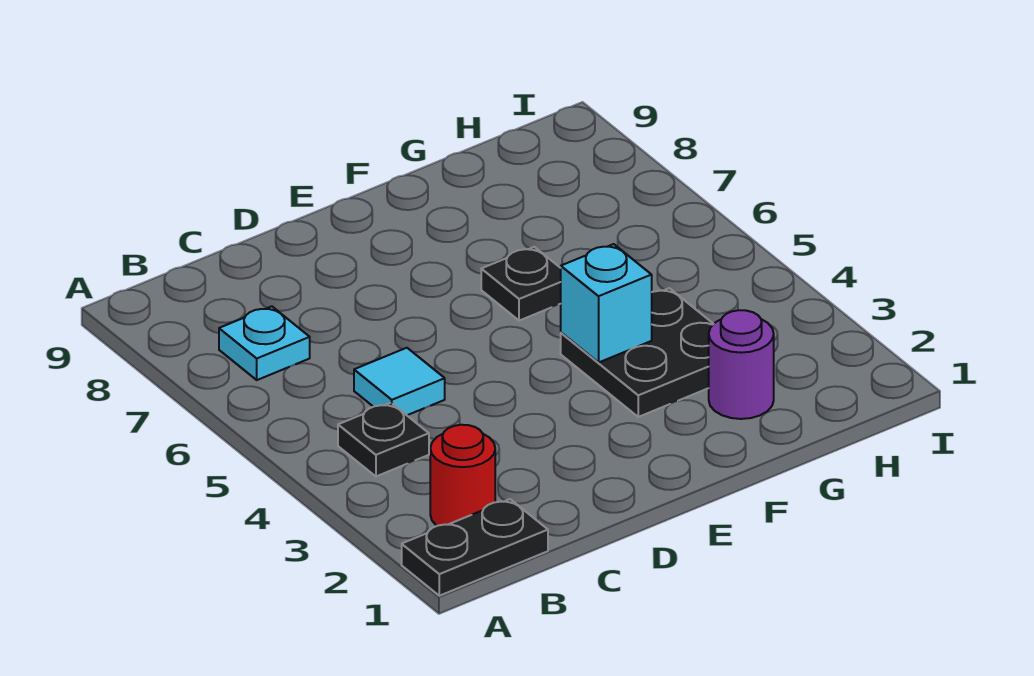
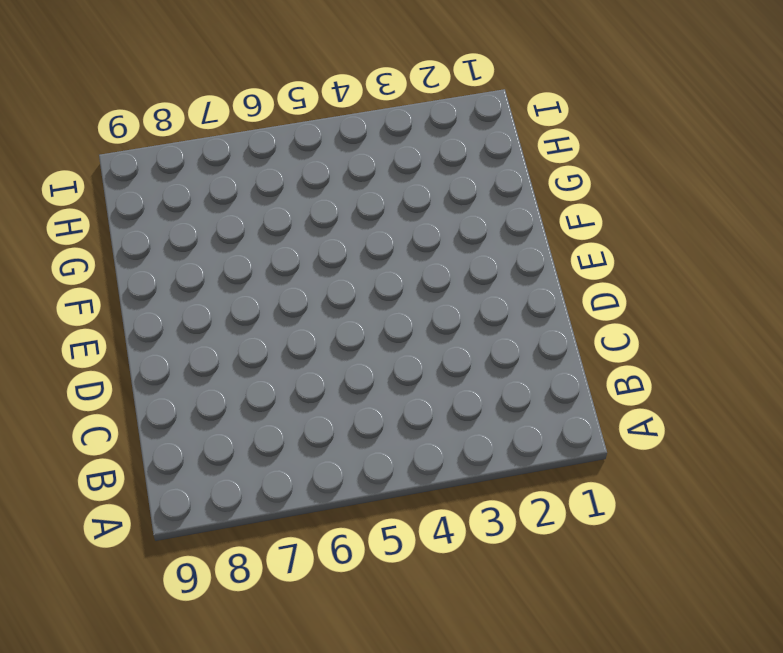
none -> black 1x2 plate [402,499,548,596]
none -> red 1x1 round brick [430,425,495,526]

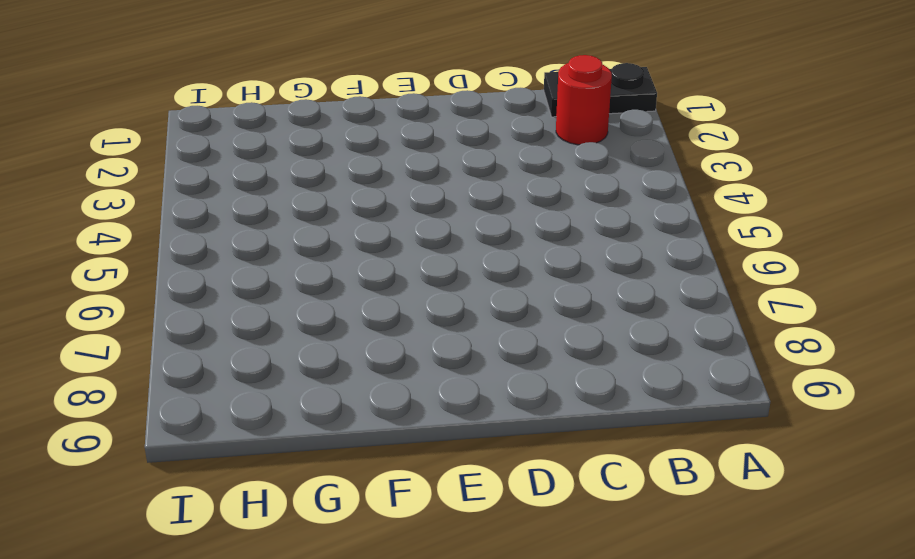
none -> black 1x1 plate [338,403,429,476]
none -> cyan 1x1 plate [219,306,310,380]

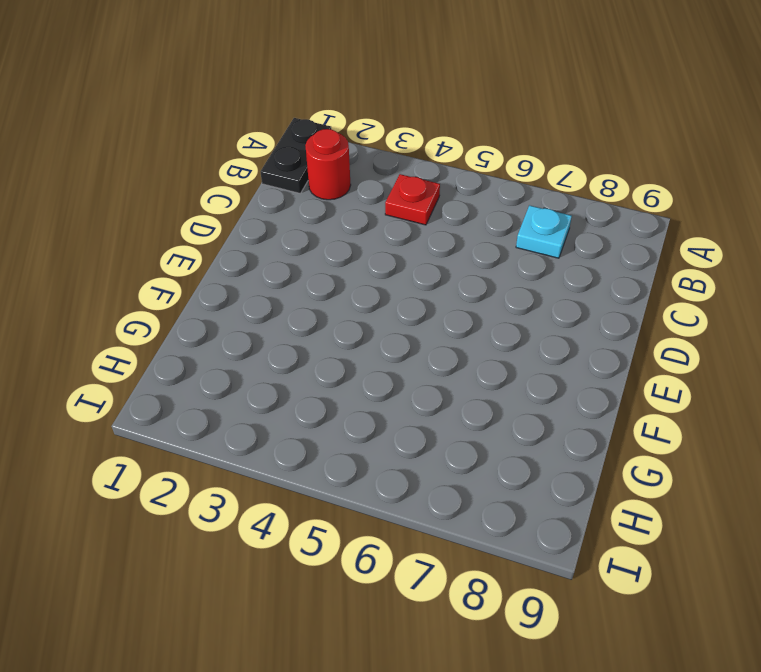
red 1x1 plate [385,174,440,225] -> black 1x1 plate [338,403,429,476]
none -> cyan 1x1 tile [354,348,445,415]
none -> black 2x2 plate [561,288,713,417]

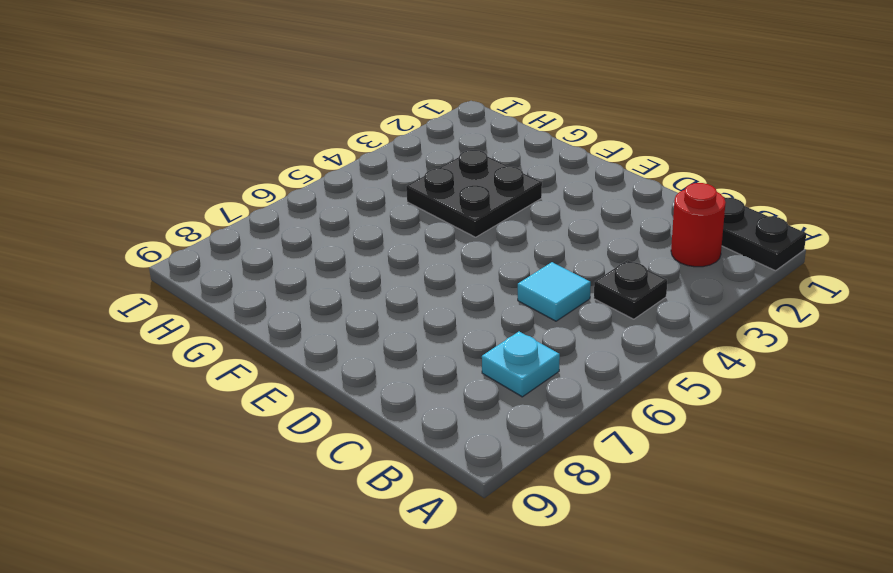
none -> black 1x1 plate [481,247,561,321]
none -> purple 1x1 round brick [709,310,774,419]

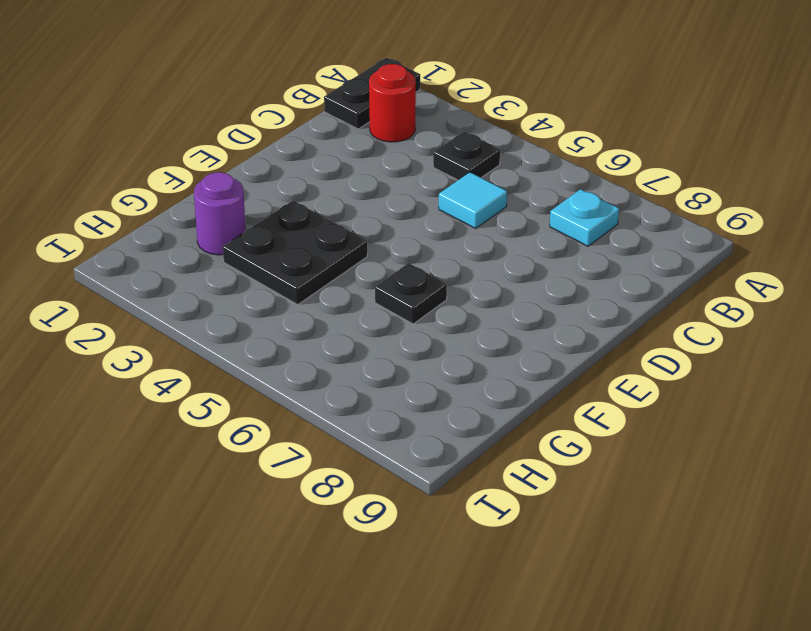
none -> cyan 1x1 brick [561,244,652,362]

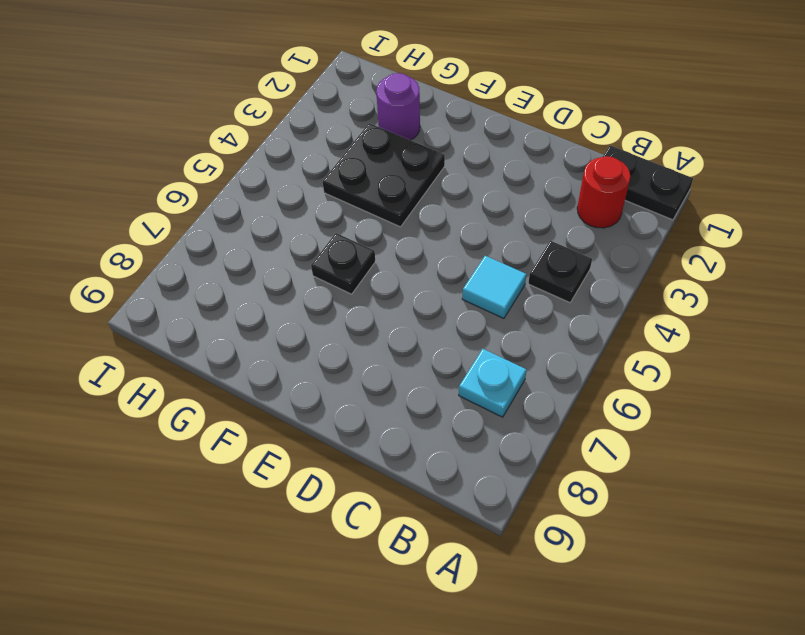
none -> cyan 1x1 brick [561,244,652,362]

